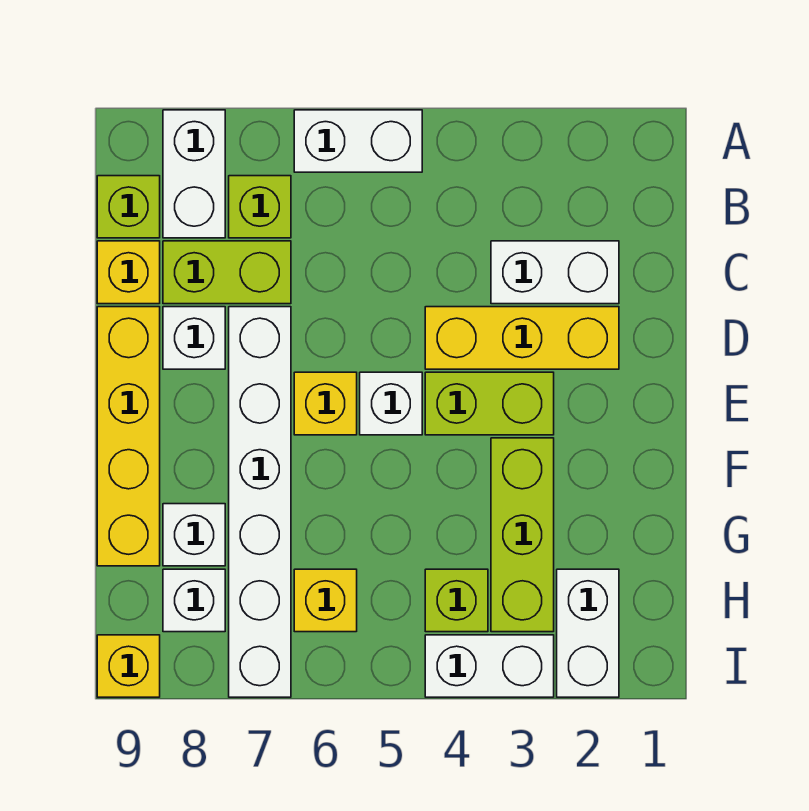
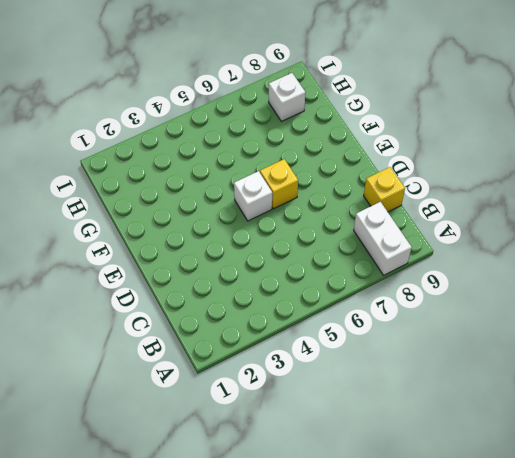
none -> white 1x2 brick [294,110,422,172]
none -> lime 1x1 brick [229,176,291,238]
none -> lime 1x1 brick [97,176,160,238]

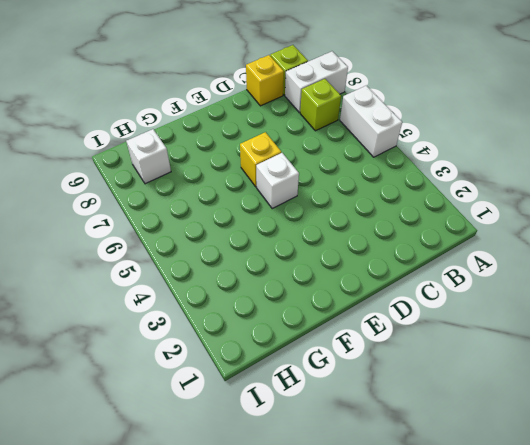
none -> white 1x2 brick [491,241,619,304]
none -> lime 1x2 brick [163,241,291,304]
none -> yellow 1x3 brick [425,307,619,369]

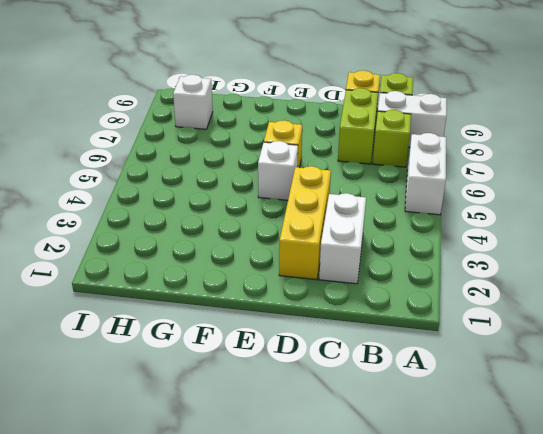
none -> white 1x6 brick [229,307,291,697]
none -> white 1x1 brick [163,307,225,369]
none -> yellow 1x4 brick [97,307,160,566]

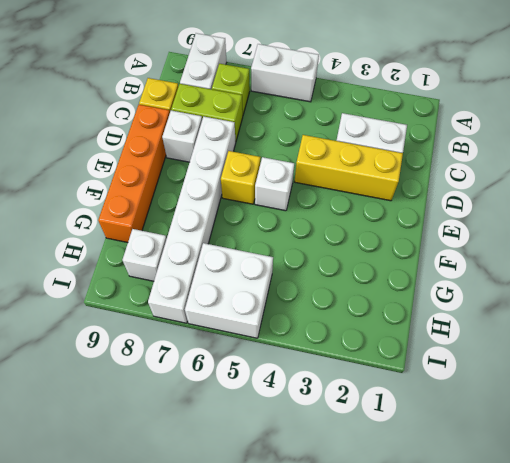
orange 1x4 brick [98,105,170,242] -> yellow 1x4 brick [97,307,160,566]
white 2x2 brick [185,243,273,338] -> yellow 1x1 brick [294,569,357,632]
none -> lime 1x1 brick [97,176,160,238]
none -> lime 1x2 brick [425,372,554,435]
none -> lime 1x3 brick [491,438,554,632]

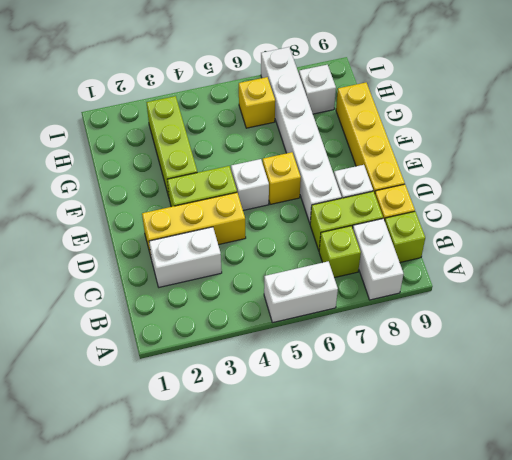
none -> white 1x1 brick [163,504,225,566]
none -> white 1x2 brick [557,569,619,697]
none -> lime 1x1 brick [425,569,488,632]

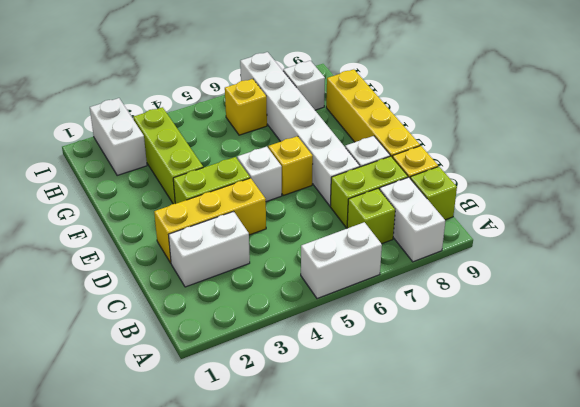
none -> white 1x1 brick [163,504,225,566]
none -> lime 1x1 brick [425,569,488,632]
none -> white 1x2 brick [425,635,554,697]

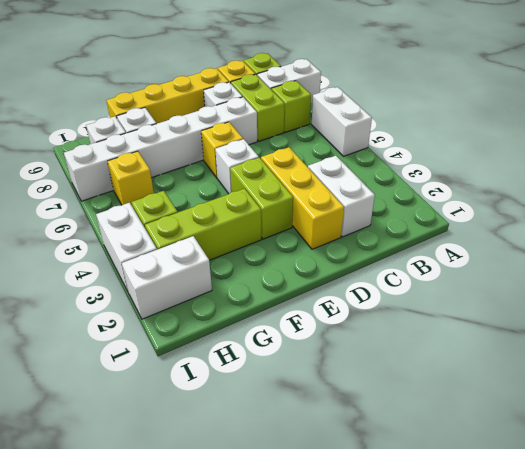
none -> yellow 1x1 brick [97,635,160,697]

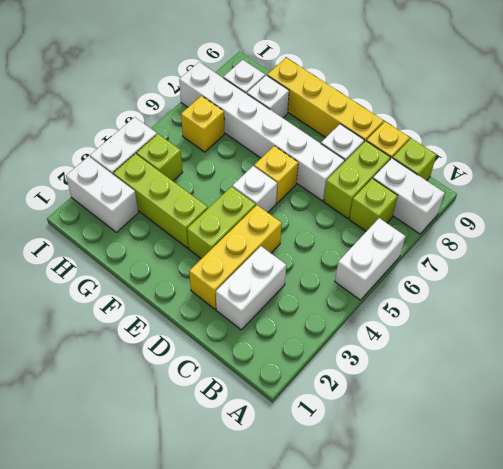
none -> yellow 1x1 brick [97,635,160,697]

